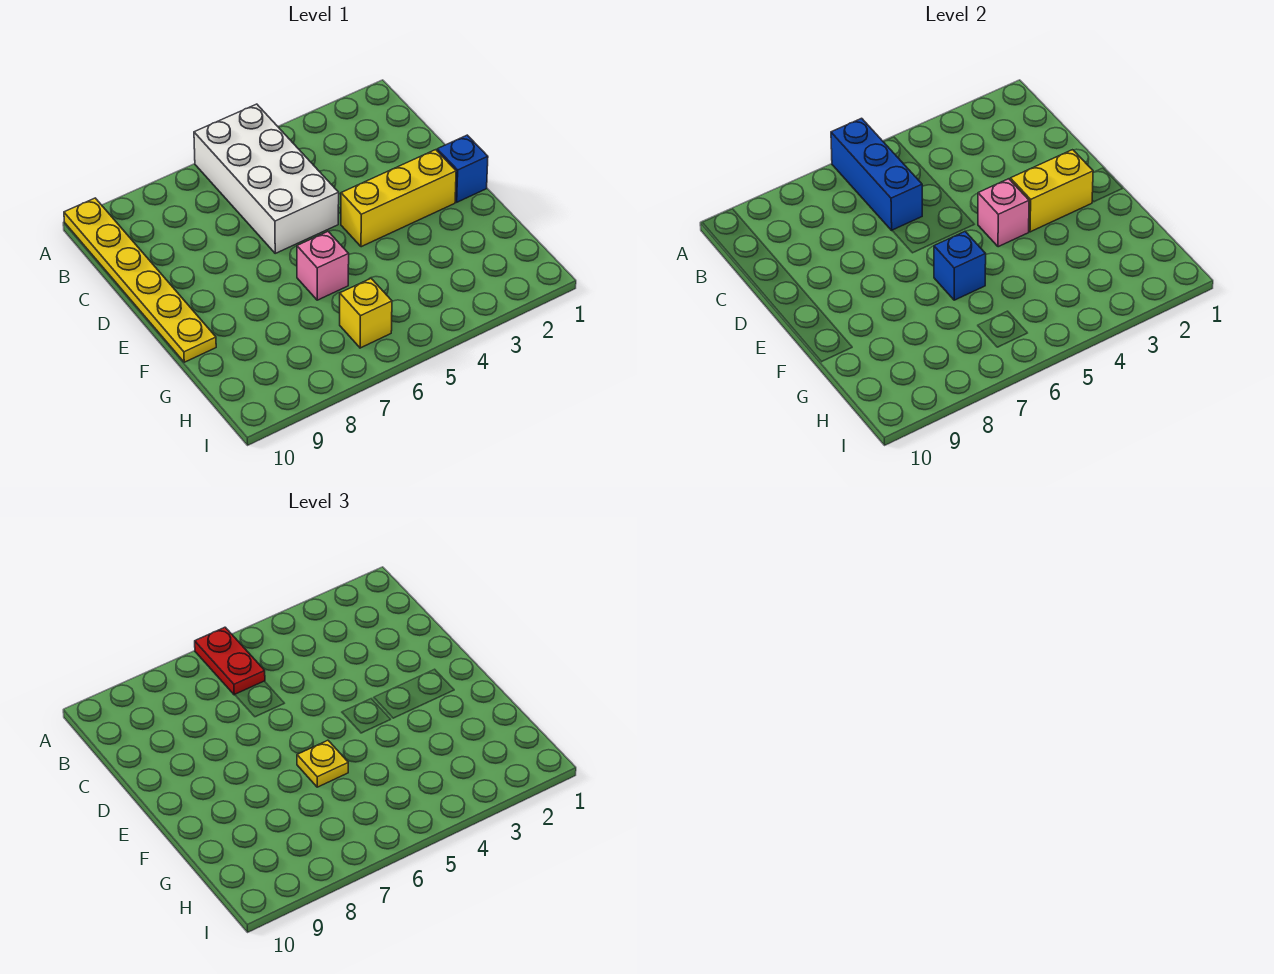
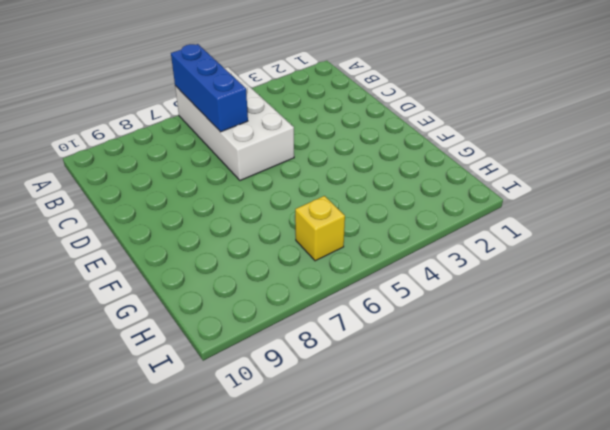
none -> yellow 1x6 plate [64,198,216,362]
none -> blue 1x1 brick [437,135,488,202]
none -> yellow 1x3 brick [341,150,456,247]

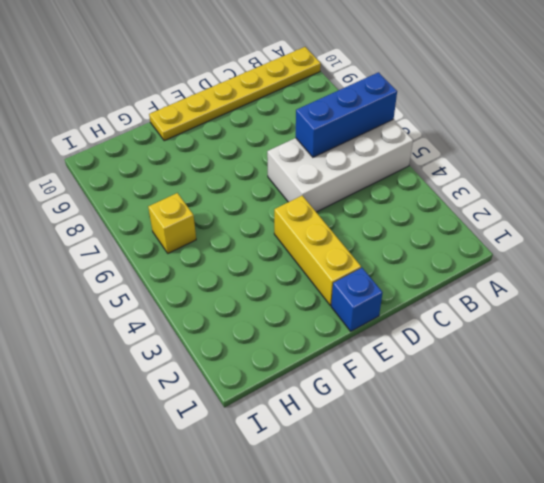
none -> pink 1x1 brick [297,232,349,300]
none -> yellow 1x2 brick [1010,150,1093,232]
none -> pink 1x1 brick [978,179,1029,247]

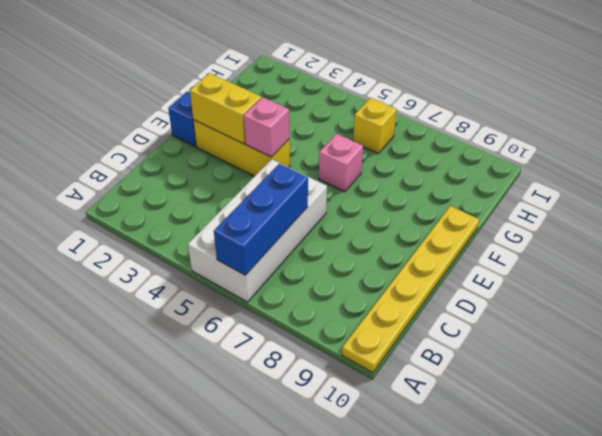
none -> blue 1x1 brick [934,232,986,300]
none -> red 1x2 plate [195,627,265,695]
none -> yellow 1x1 plate [297,740,348,787]

